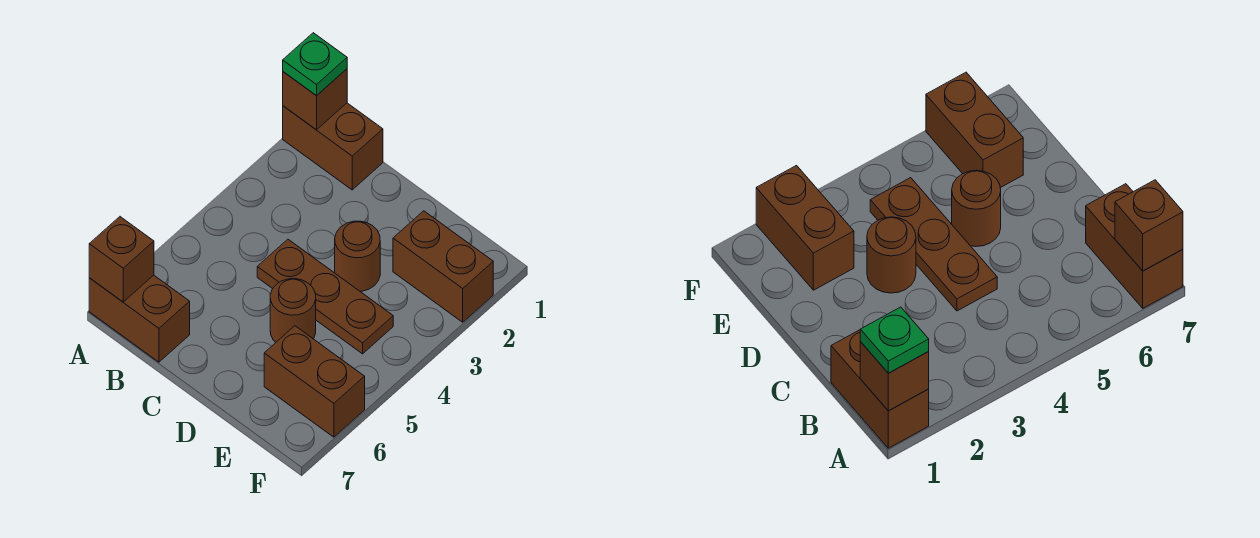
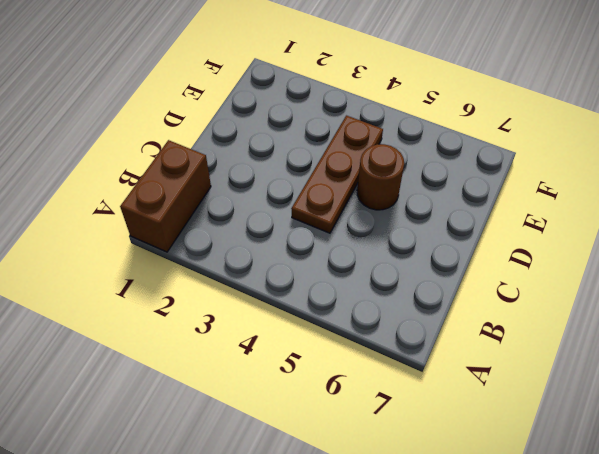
none -> brown 1x2 brick [89,275,190,362]
none -> brown 1x1 round brick [335,221,380,291]

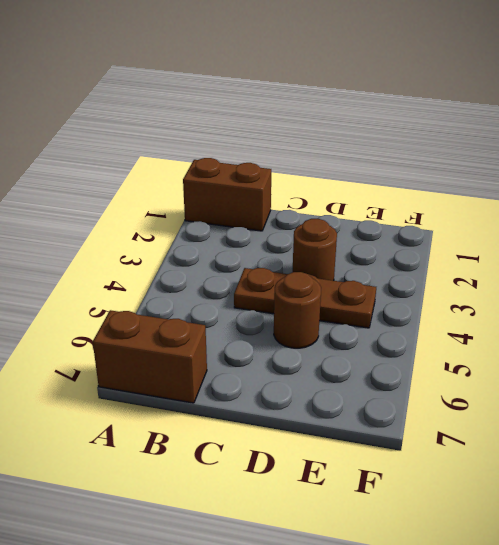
none -> brown 1x2 brick [393,211,493,322]
none -> brown 1x2 brick [264,326,365,437]

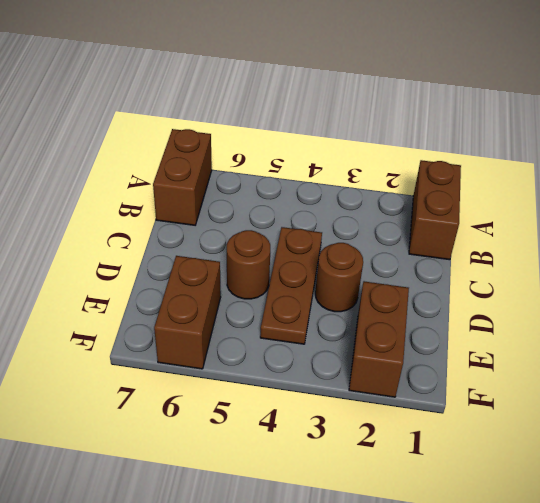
none -> brown 1x1 brick [283,69,347,130]
none -> brown 1x1 brick [89,217,154,302]

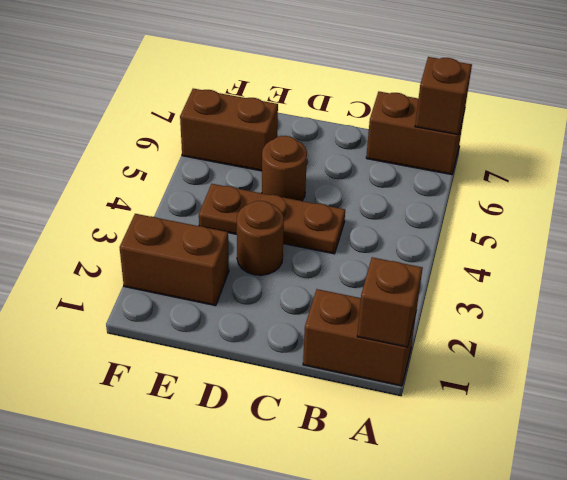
none -> green 1x1 plate [283,33,347,96]

